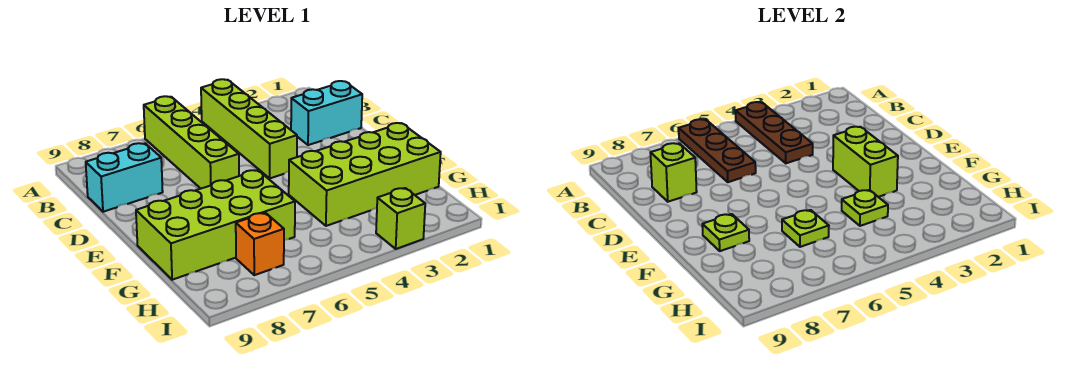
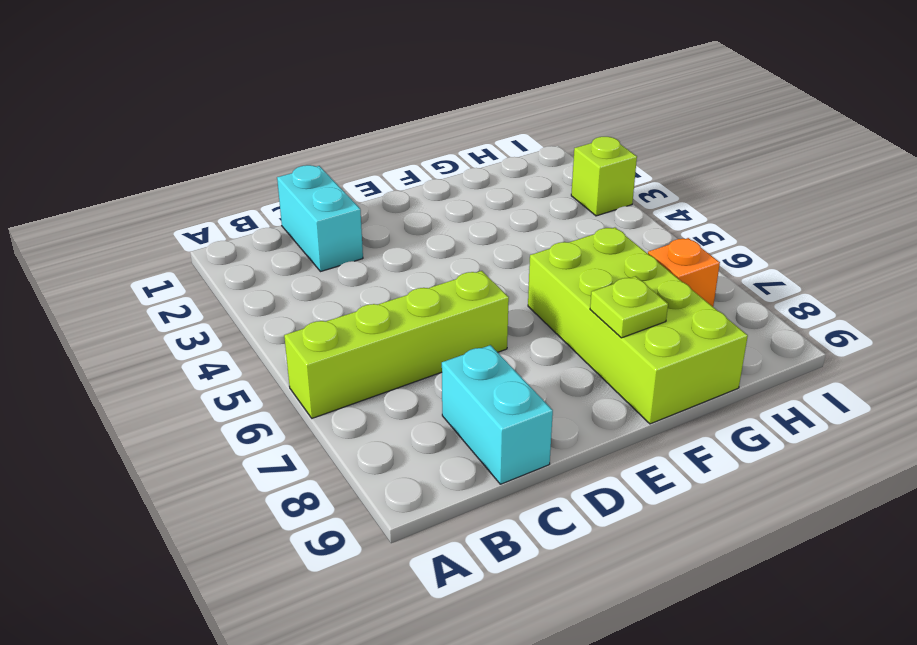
none -> lime 1x4 brick [201,79,297,178]
none -> lime 2x4 brick [289,123,441,226]
none -> brown 1x3 plate [736,102,813,163]

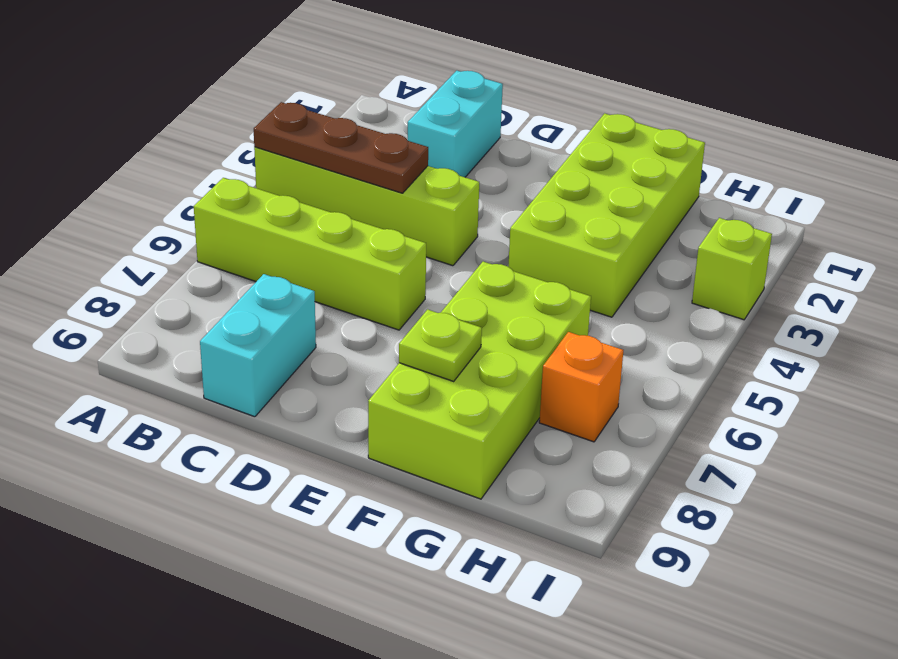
none -> brown 1x3 plate [679,119,756,182]
none -> lime 1x1 brick [650,143,697,202]
none -> lime 1x2 brick [833,127,898,197]

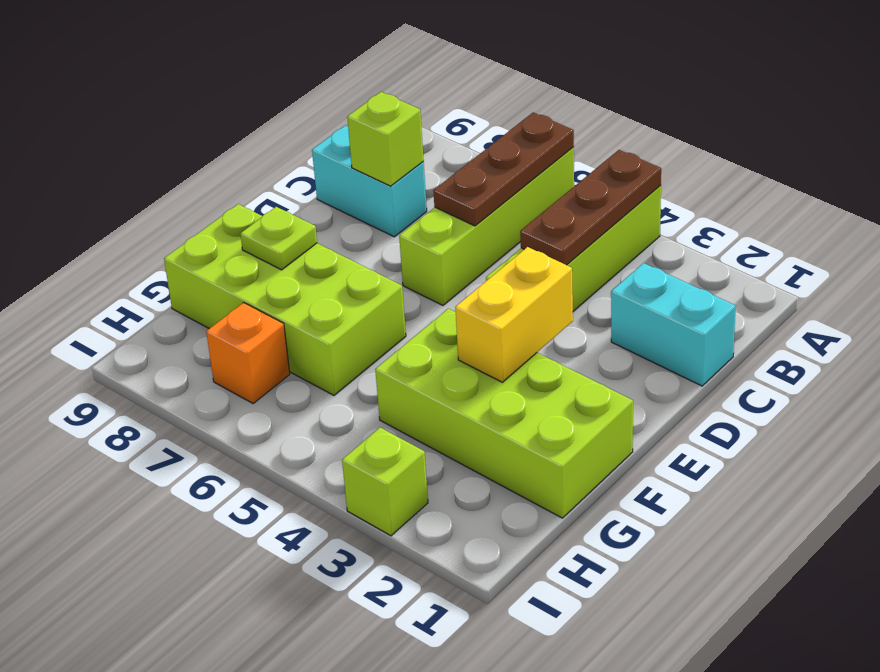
yellow 1x2 brick [455,247,573,382] -> lime 1x2 brick [833,127,898,197]
none -> lime 1x1 plate [842,190,888,226]
none -> lime 1x1 plate [782,210,829,247]

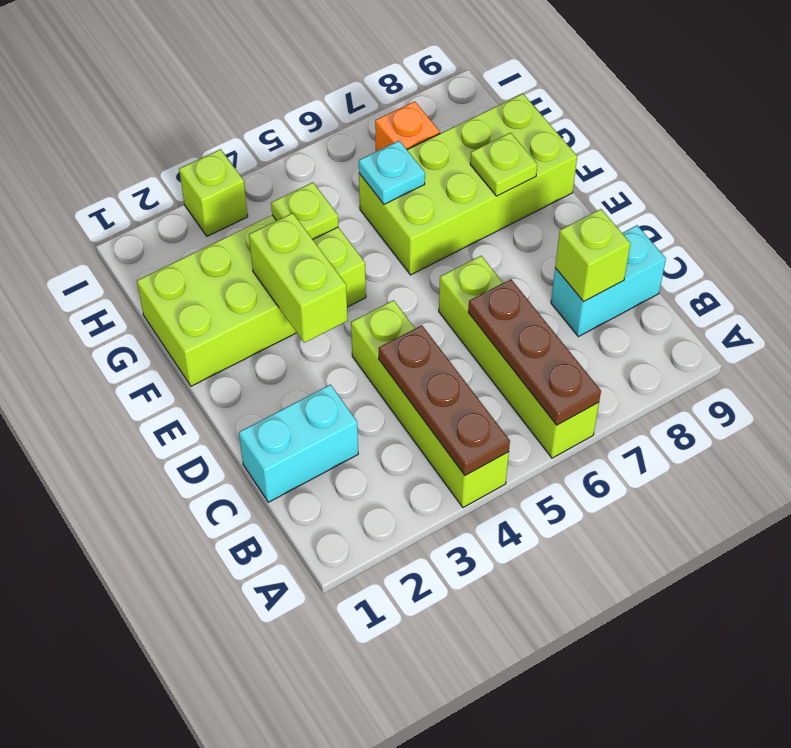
cyan 1x1 plate [359,141,425,204] -> lime 1x1 plate [782,210,829,247]

